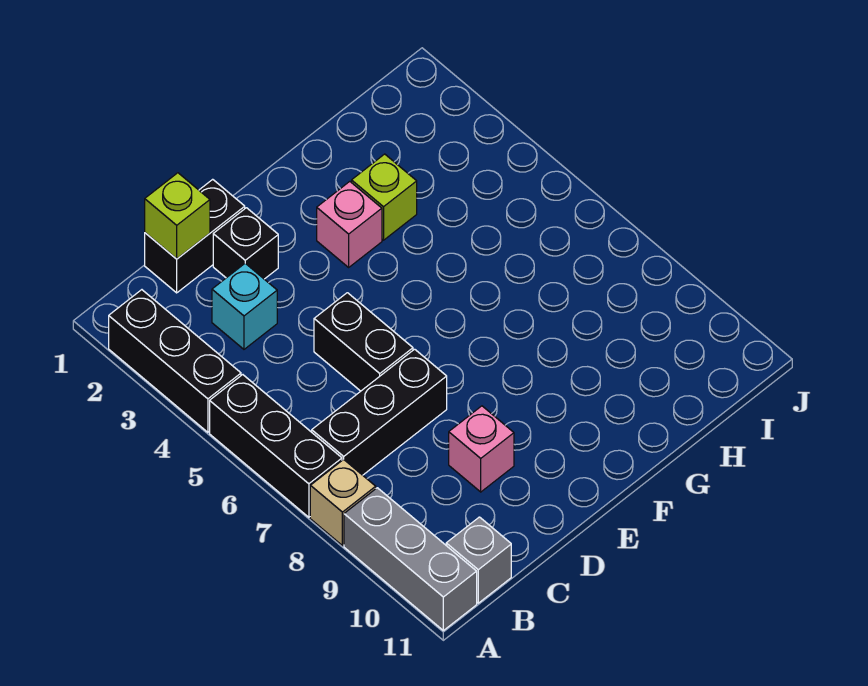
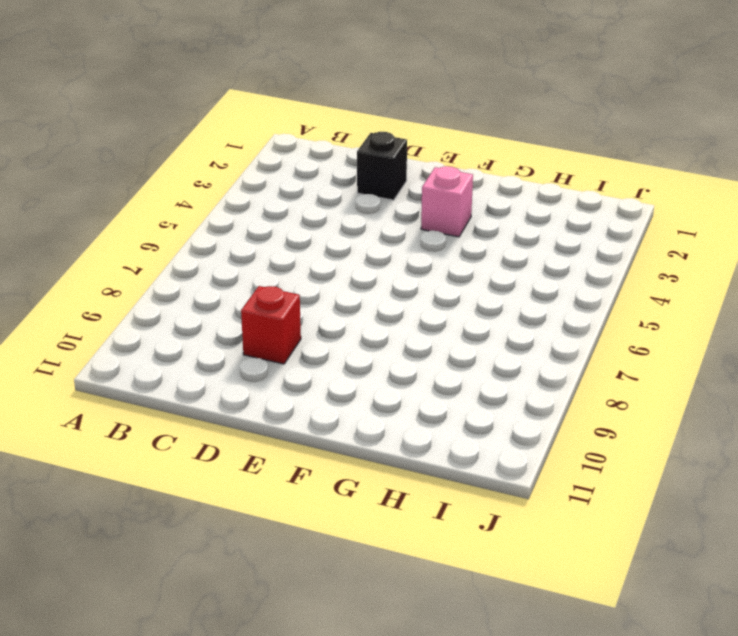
red 1x1 brick [241,286,301,364] -> pink 1x1 brick [449,406,514,492]
none -> black 1x3 brick [109,290,241,432]
none -> black 1x3 brick [210,375,342,517]
none -> tan 1x1 brick [310,459,376,546]

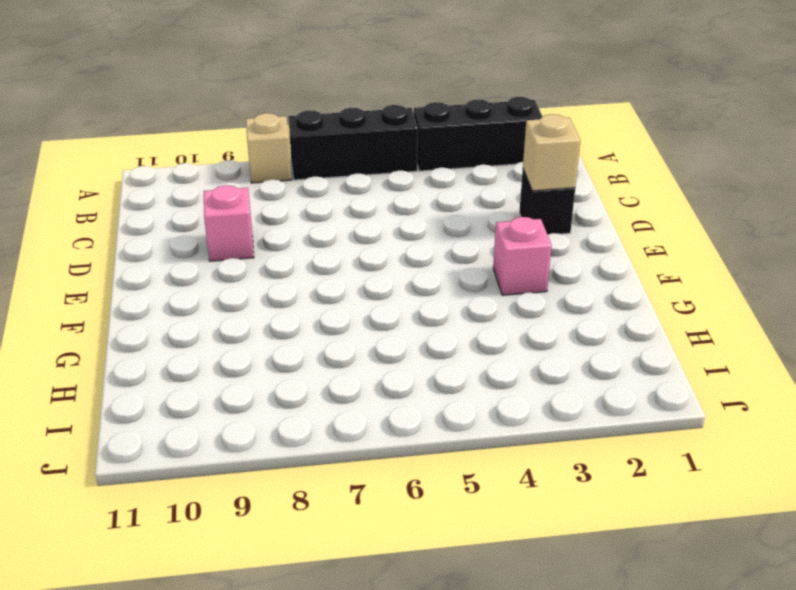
tan 1x1 brick [523,114,581,191] -> none
none -> grey 1x3 brick [344,488,477,630]
none -> black 1x3 brick [312,349,447,475]
none -> grey 1x1 brick [446,517,511,603]

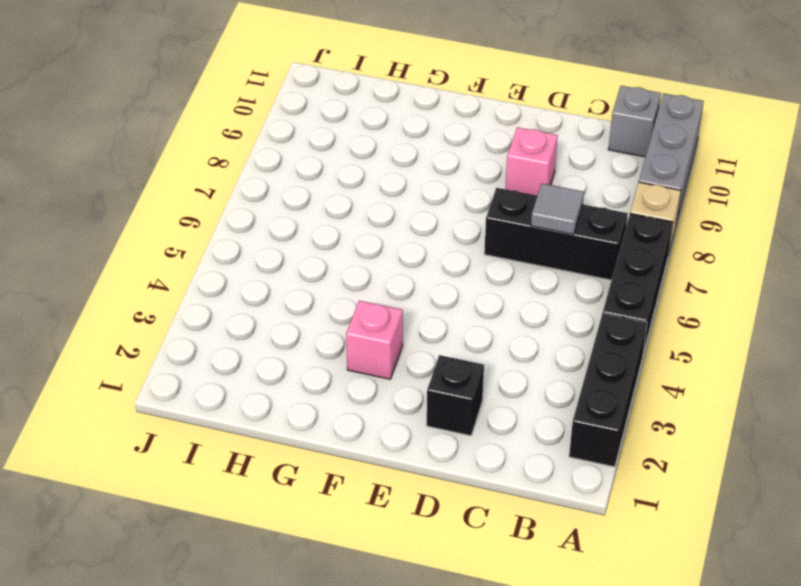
grey 1x1 tile [531,184,584,234] -> none
none -> black 1x2 brick [145,179,245,293]
none -> cyan 1x1 brick [212,263,277,349]
none -> black 1x2 brick [314,293,413,391]

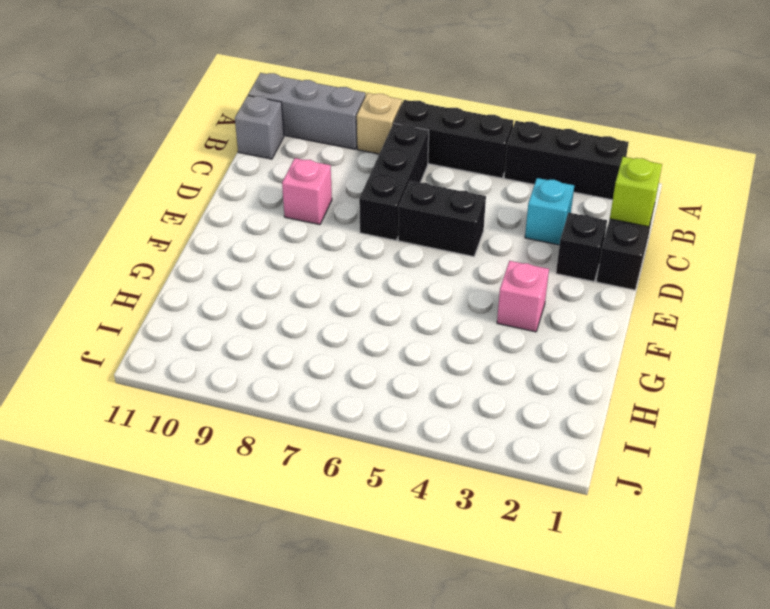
none -> lime 1x1 brick [352,154,417,240]

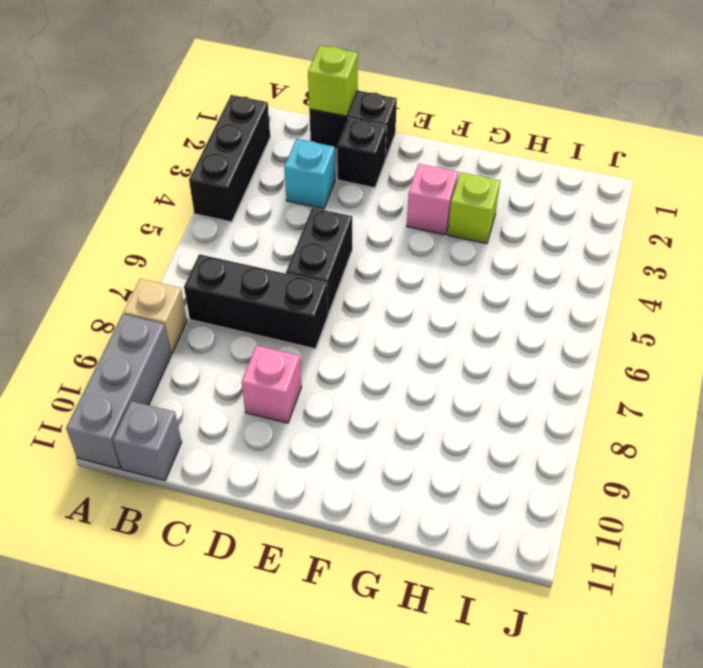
none -> black 1x3 brick [210,375,342,517]

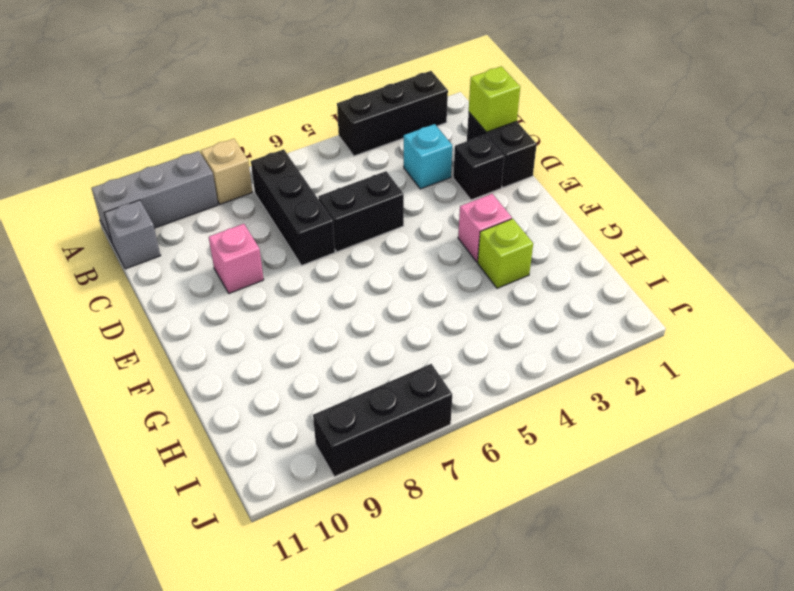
black 1x3 brick [313,364,452,477] -> black 1x3 brick moved to [210,375,342,517]

